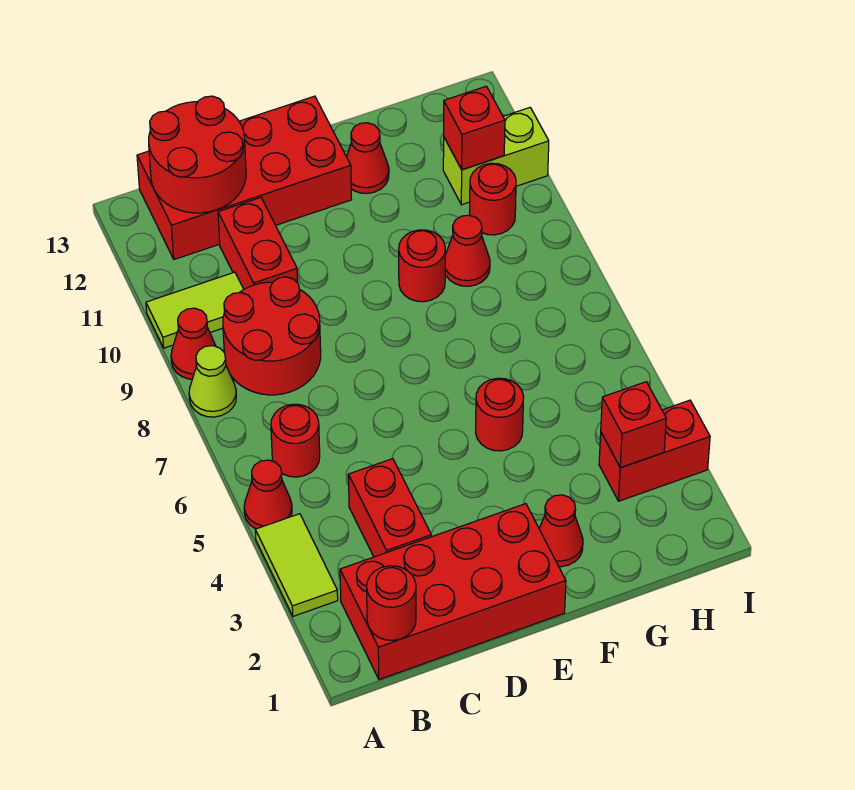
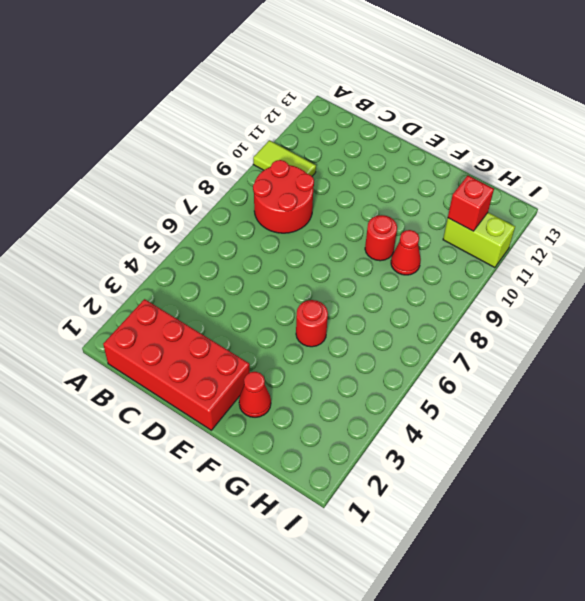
none -> lime 1x2 tile [255,514,338,616]
none -> red 1x1 cone [244,460,292,529]
none -> lime 1x1 cone [189,346,236,417]

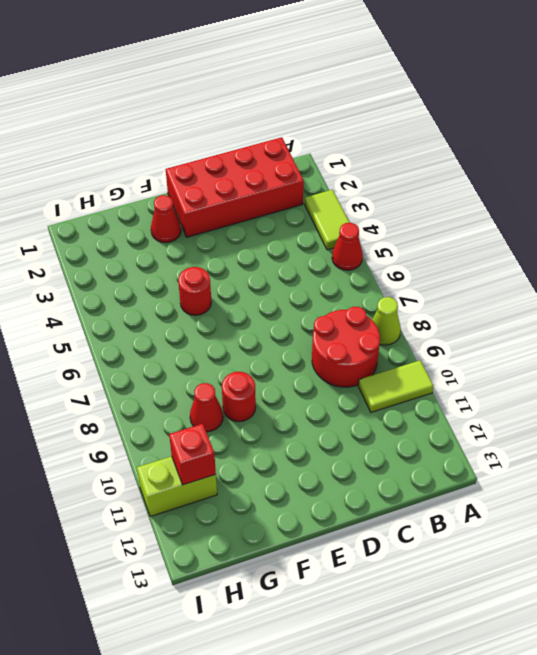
none -> red 1x1 cone [171,308,216,379]
none -> red 1x1 round brick [271,404,320,477]
none -> red 2x4 brick [137,96,352,259]

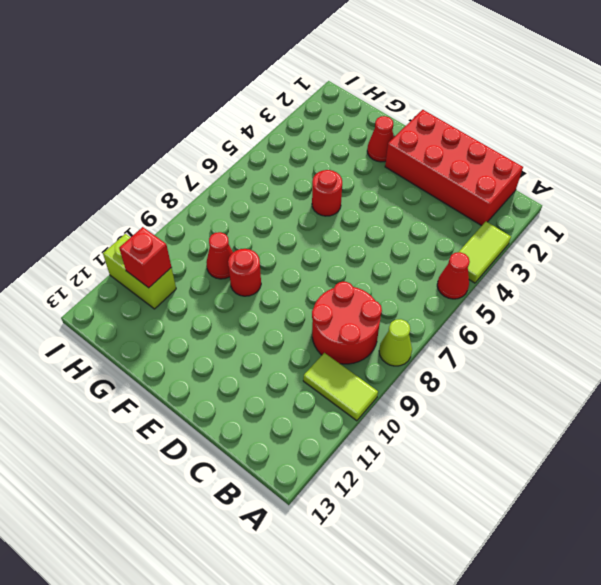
none -> red 1x1 cone [171,308,216,379]
none -> red 1x1 round brick [271,404,320,477]
none -> red 2x4 brick [137,96,352,259]

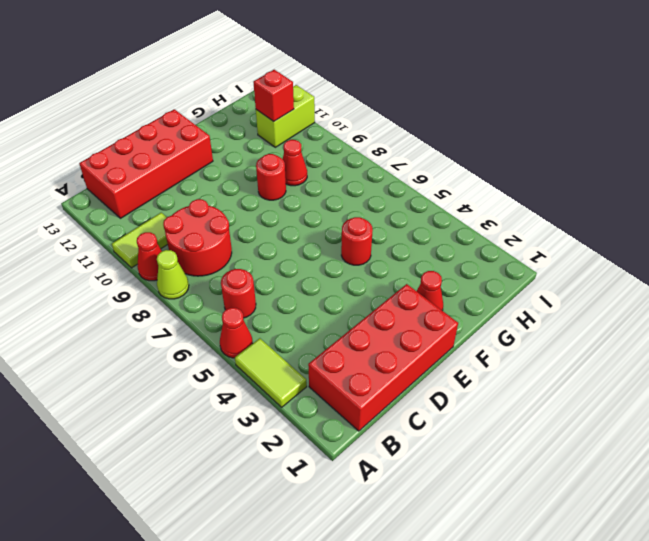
none -> red 1x2 brick [348,458,432,557]
none -> red 1x2 brick [218,198,298,289]
none -> red 1x1 cone [347,123,389,193]

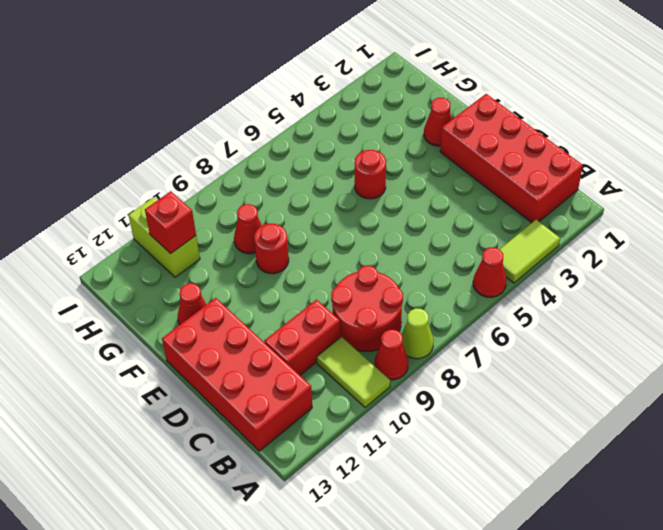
none -> red 1x1 round brick [271,404,320,477]
none -> red 1x2 brick [348,458,432,557]
none -> red 1x2 brick [599,400,710,501]

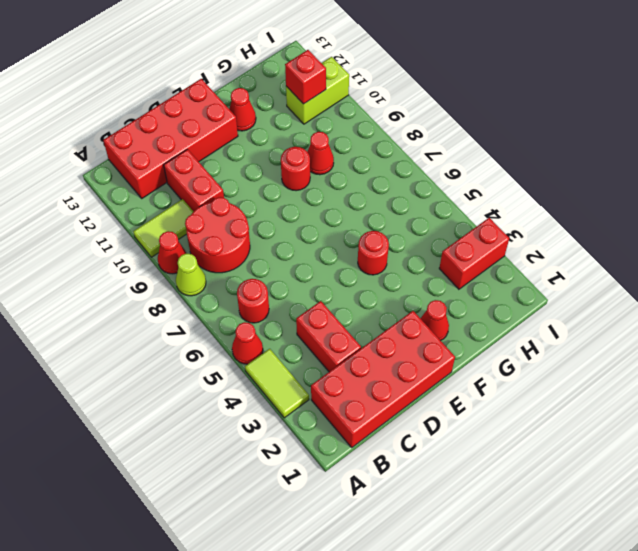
none -> red 1x1 round brick [470,163,516,235]
none -> red 1x1 round brick [367,566,416,640]
none -> red 2x2 round brick [149,96,246,213]

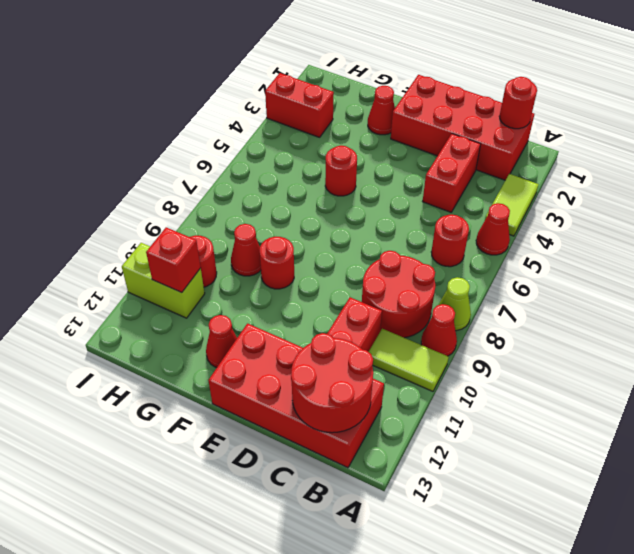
none -> red 1x1 brick [601,382,666,468]

